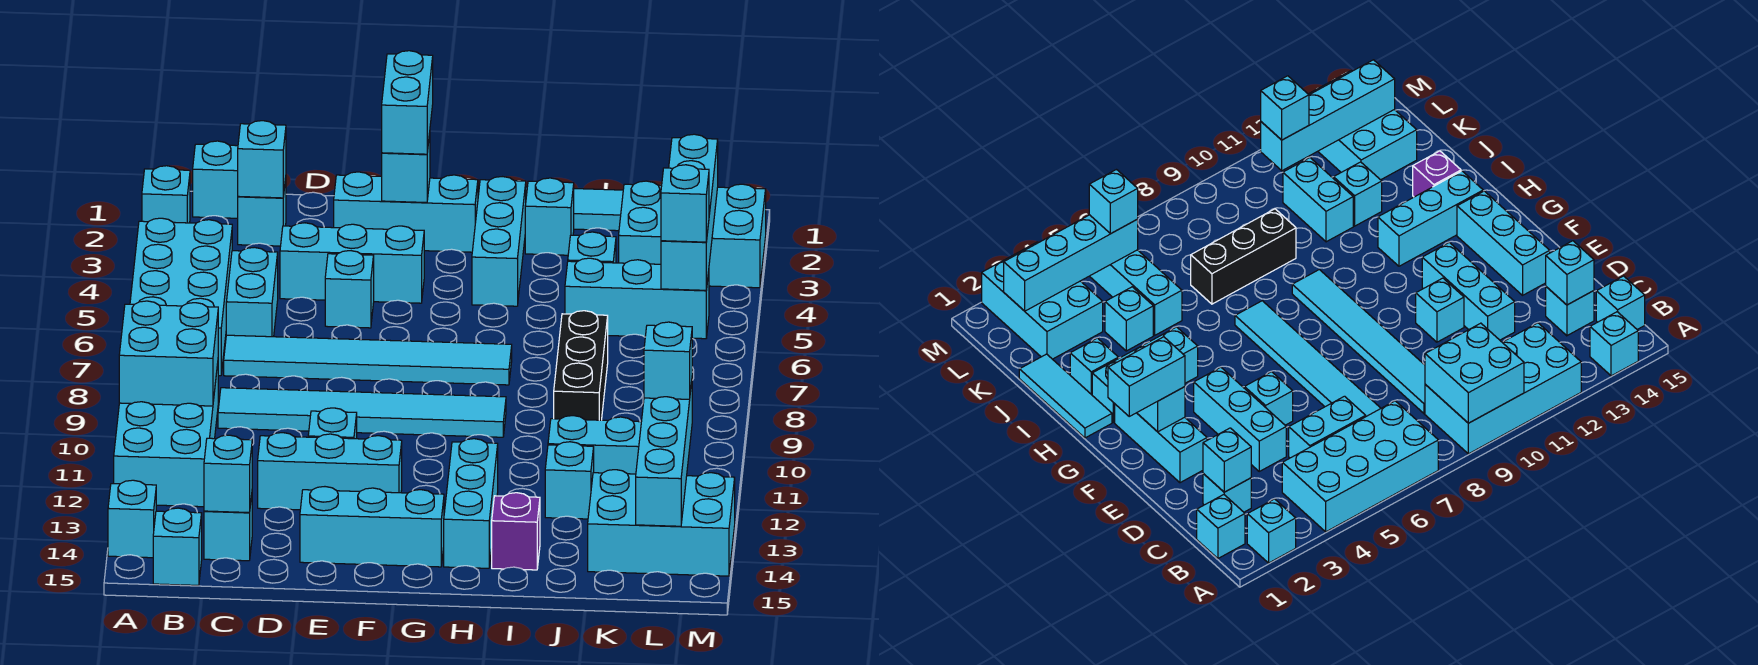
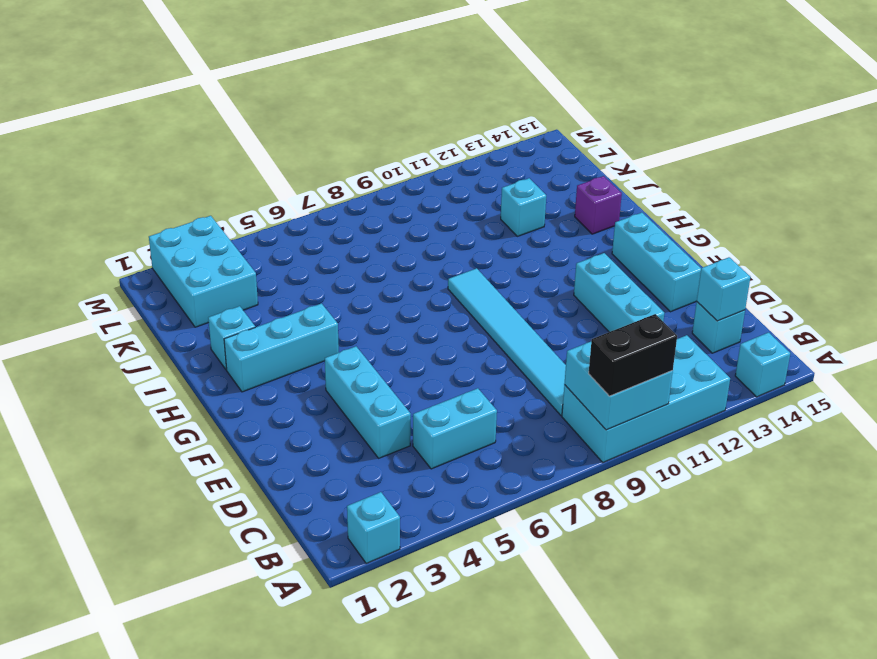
black 1x2 brick [589,314,677,396] -> none
none -> cyan 2x4 brick [130,218,232,376]
none -> cyan 1x1 brick [193,141,238,218]
none -> cyan 1x1 brick [153,508,202,585]
none -> cyan 1x1 brick [238,178,286,246]

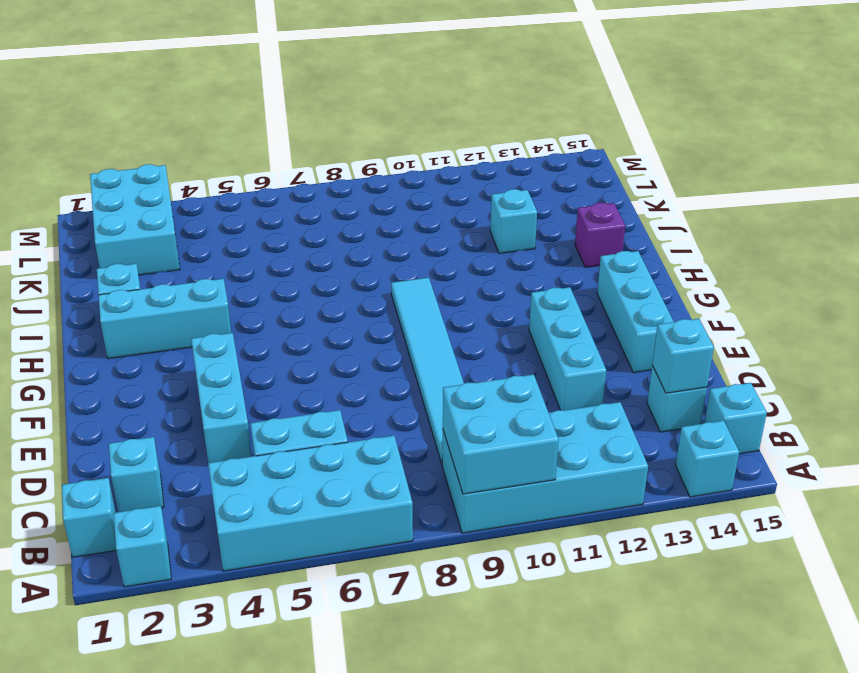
none -> cyan 1x6 tile [224,335,512,385]
none -> cyan 1x3 brick [334,172,478,252]
none -> cyan 1x1 brick [325,251,374,328]
none -> cyan 1x1 brick [308,408,357,439]

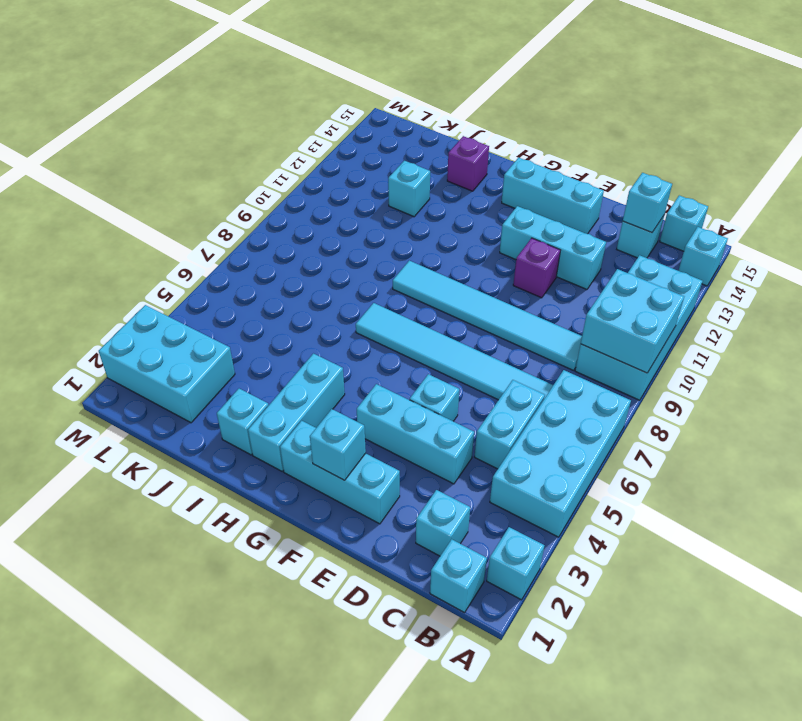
purple 1x1 brick [513,238,560,298] -> cyan 1x1 brick [308,408,357,439]
none -> cyan 1x3 tile [526,187,623,231]
none -> cyan 1x3 brick [444,439,498,568]
none -> cyan 1x1 brick [568,232,616,263]
none -> cyan 1x3 brick [565,258,709,339]

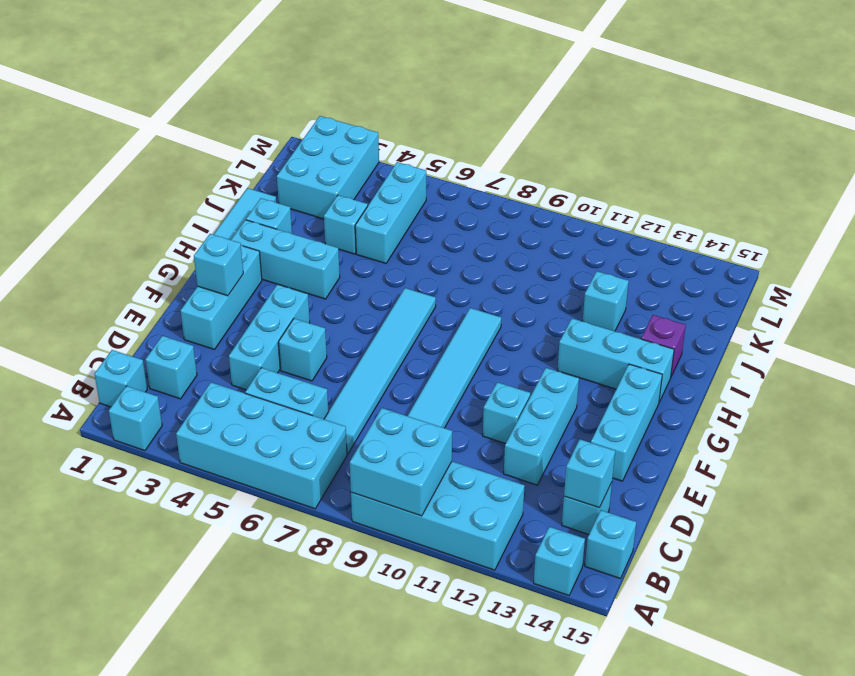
none -> black 1x3 brick [554,311,608,420]
none -> cyan 1x2 brick [548,416,641,474]
none -> cyan 2x3 brick [588,470,735,576]
none -> cyan 1x1 brick [238,121,286,198]

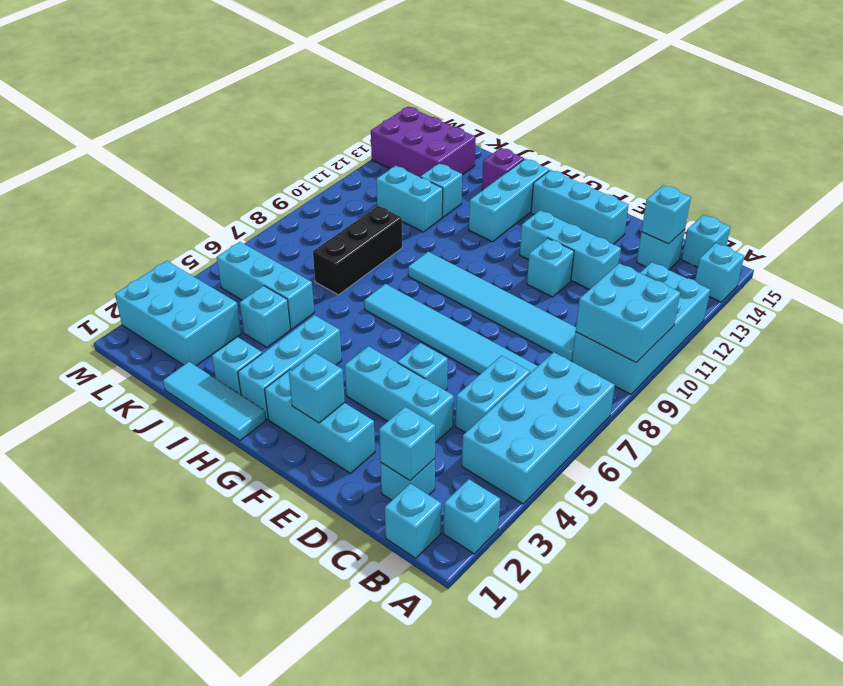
purple 2x3 brick [371,107,476,177] -> cyan 2x3 brick [588,470,735,576]
none -> cyan 1x4 brick [661,134,718,290]
none -> cyan 1x4 brick [636,382,692,526]
none -> cyan 1x2 brick [382,51,433,154]
none -> cyan 1x1 brick [661,165,709,242]

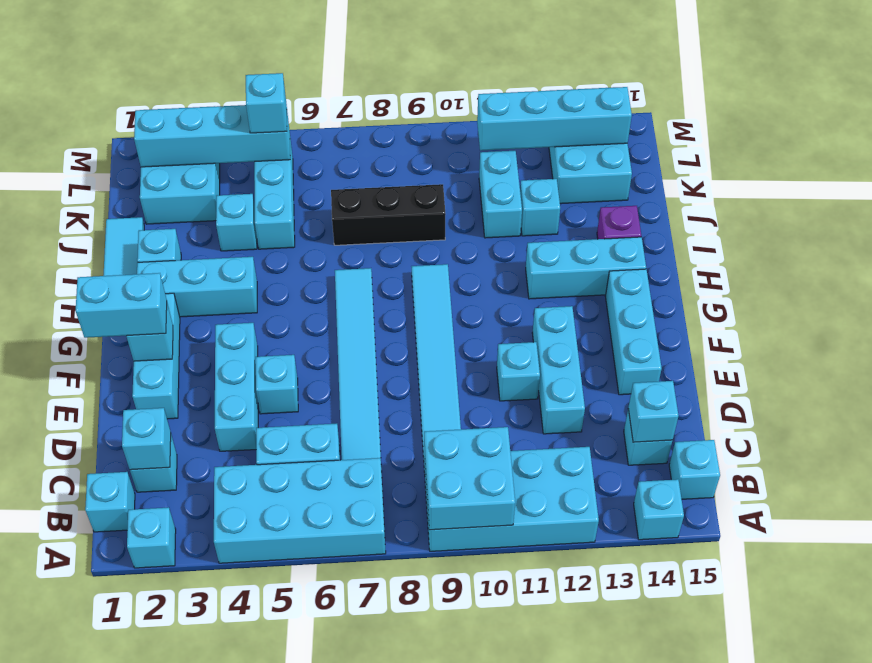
none -> cyan 1x1 brick [644,322,693,399]

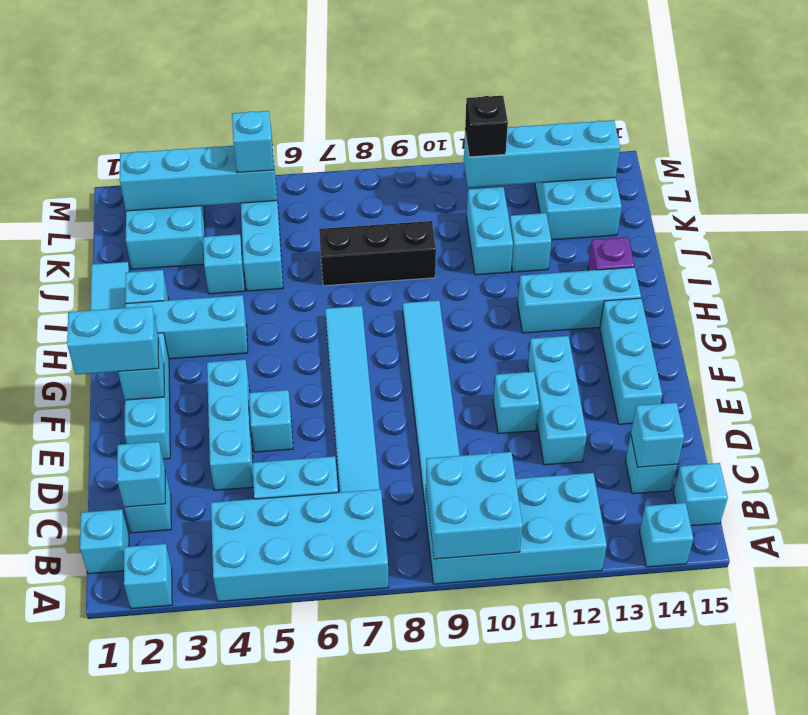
black 1x1 brick [465,96,508,157] -> cyan 1x1 brick [644,322,693,399]

